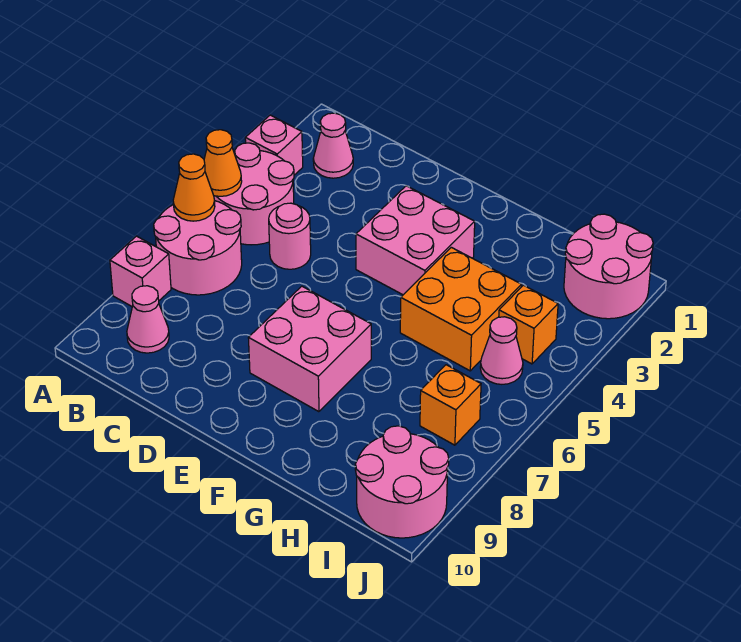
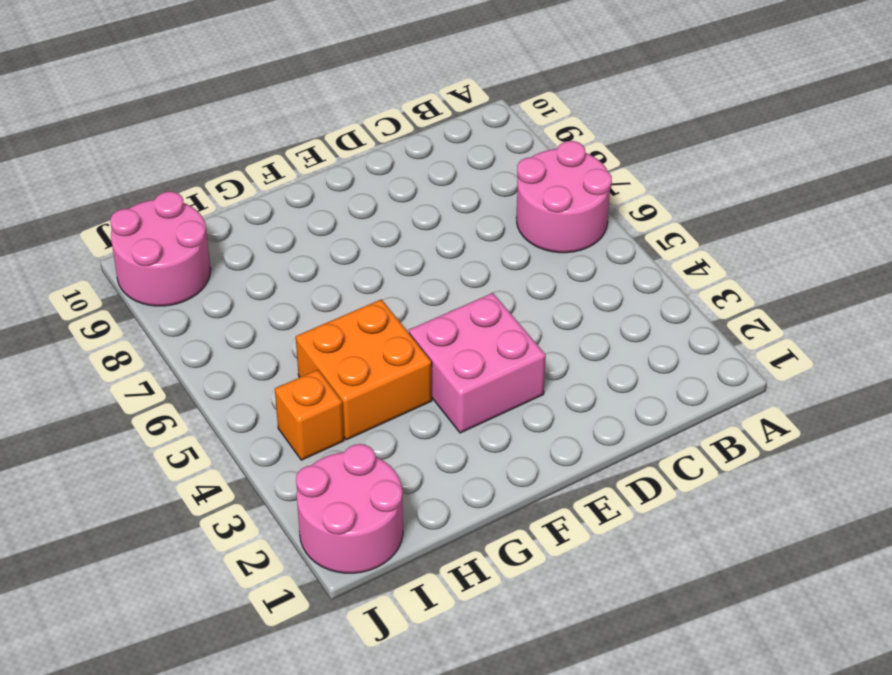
none -> pink 1x1 brick [245,115,303,175]
none -> pink 2x2 round brick [214,143,294,245]
none -> pink 1x1 brick [110,236,171,306]

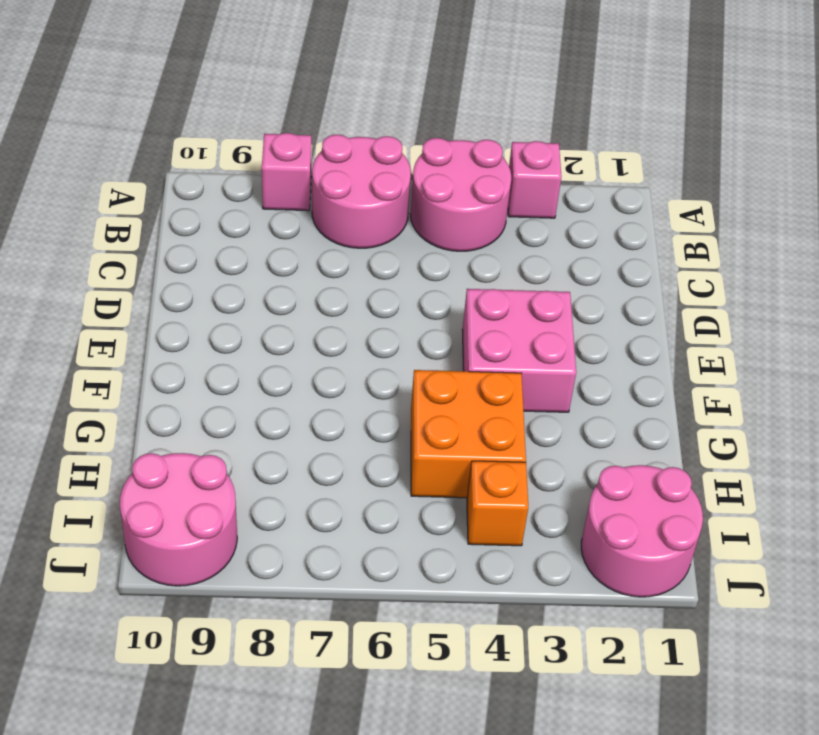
none -> pink 1x1 cone [313,113,353,178]
none -> pink 1x1 cone [127,286,169,353]
none -> pink 1x1 round brick [269,203,311,269]

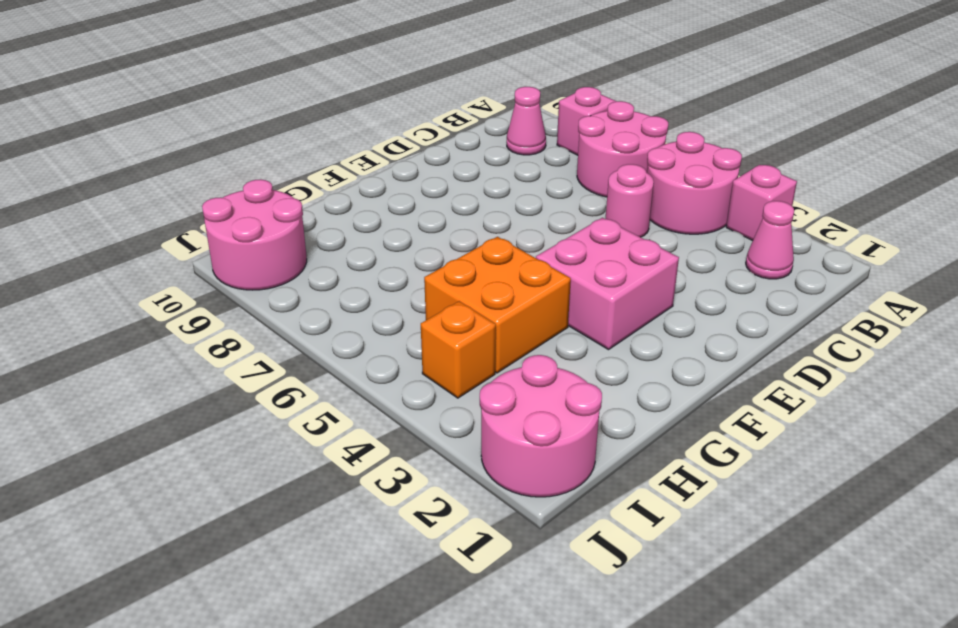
none -> pink 2x2 brick [249,286,371,412]
none -> pink 1x1 cone [480,317,523,384]
none -> orange 1x1 brick [420,365,481,445]

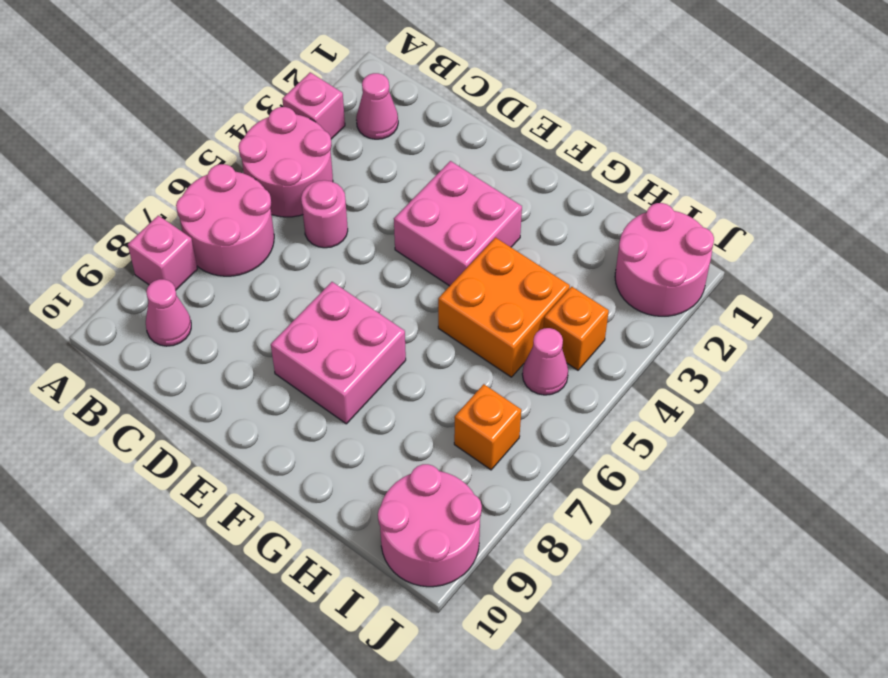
none -> orange 1x1 cone [204,130,242,196]
none -> orange 1x1 cone [173,154,215,221]

